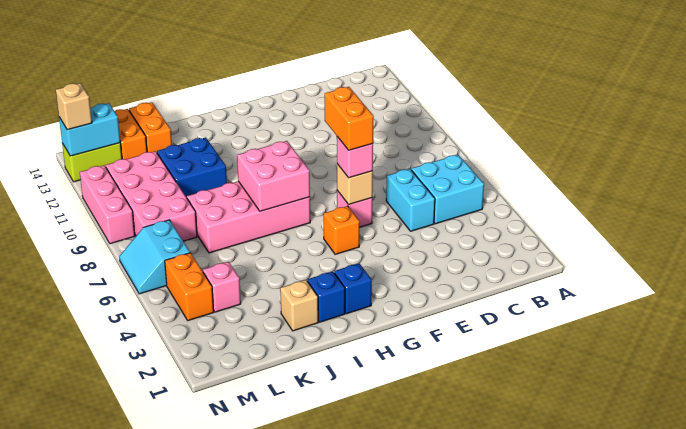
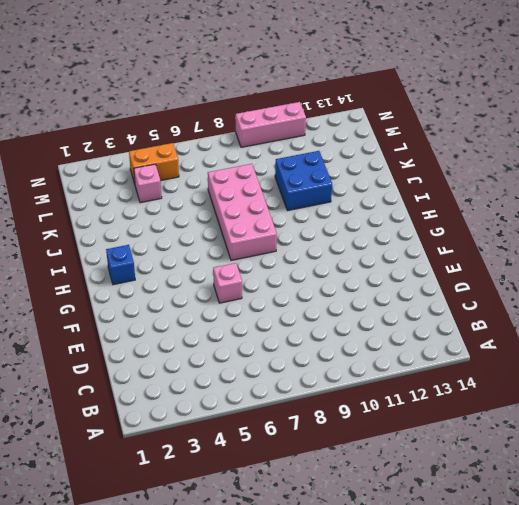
none -> cyan 2x2 brick [411,155,484,224]
none -> cyan 1x2 brick [386,169,435,231]
none -> orange 1x1 brick [324,206,360,254]

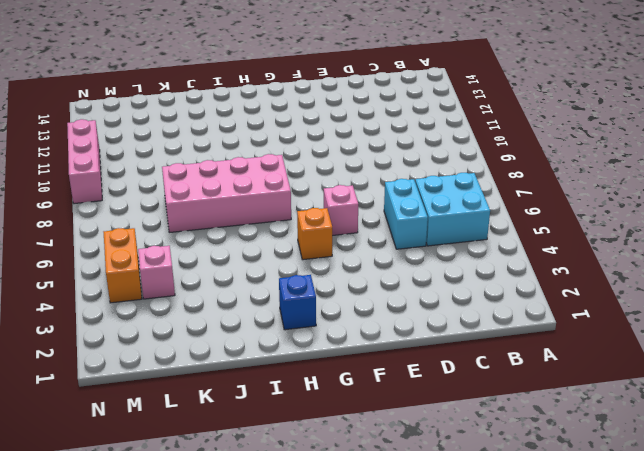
none -> blue 1x1 brick [307,271,345,322]
none -> tan 1x1 brick [280,280,318,331]
none -> blue 2x2 brick [157,137,227,198]

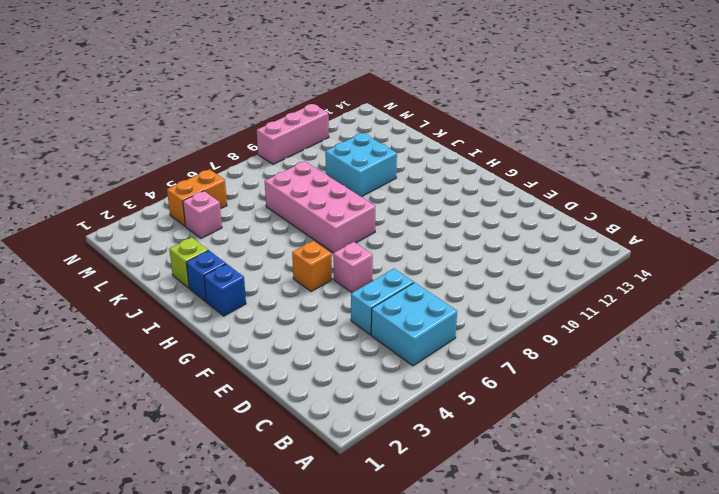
lime 1x1 brick [169,237,208,288] -> tan 1x1 brick [280,280,318,331]
cyan 2x2 brick [325,133,397,197] -> blue 2x2 brick [157,137,227,198]
none -> orange 1x2 brick [129,102,172,152]
none -> pink 2x4 brick [106,151,197,241]
none -> orange 1x2 brick [115,109,147,159]

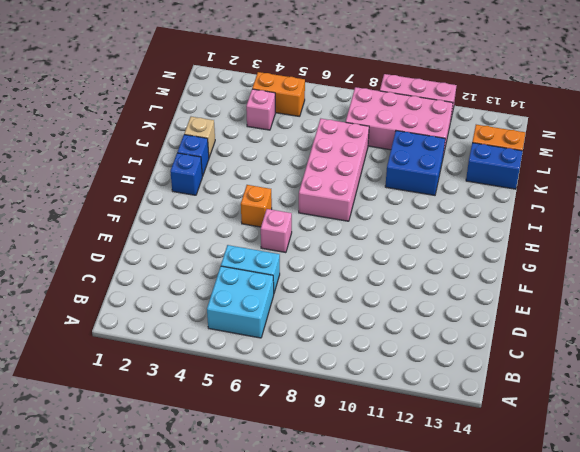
blue 1x2 brick [466,143,523,189] -> orange 1x2 brick [129,102,172,152]
none -> cyan 2x2 slope [119,220,190,294]
none -> lime 1x2 brick [62,143,122,182]
none -> tan 1x1 brick [337,164,373,205]

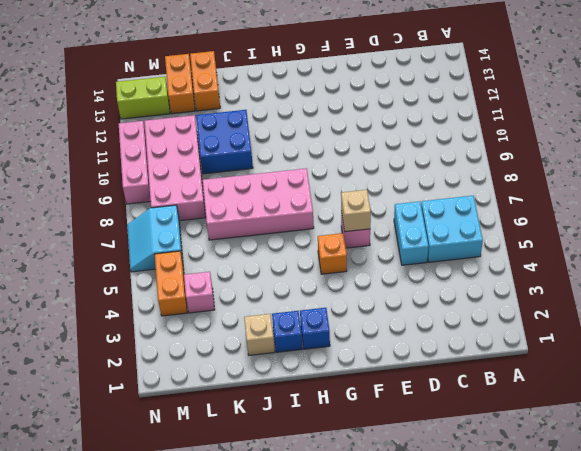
none -> pink 2x2 brick [237,141,310,211]
none -> cyan 1x2 brick [59,103,120,156]
none -> pink 1x1 brick [337,137,373,178]

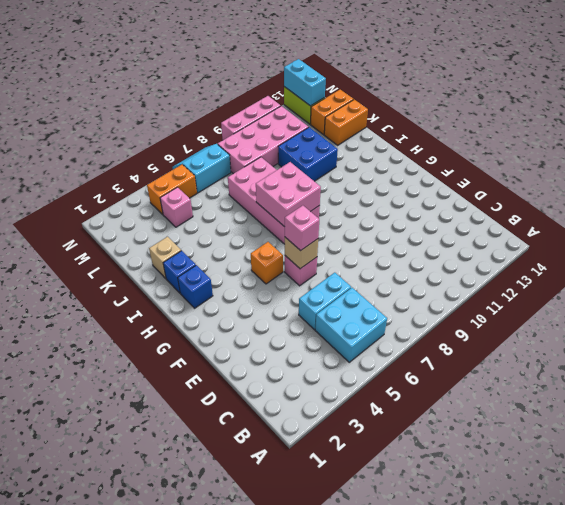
none -> tan 1x1 brick [56,83,92,130]
none -> orange 1x2 brick [325,87,374,150]

